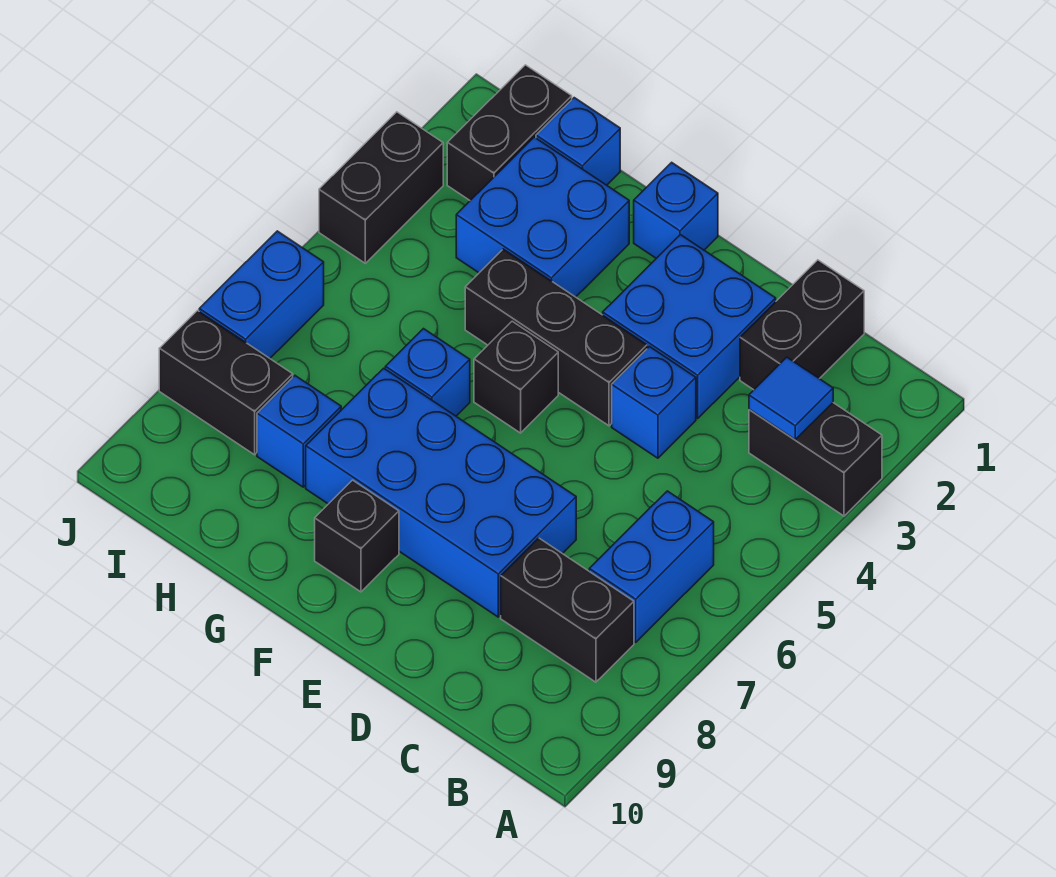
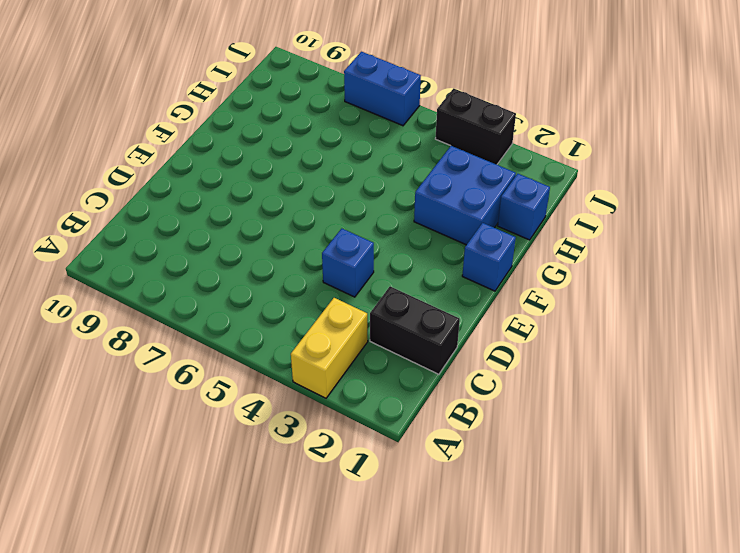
yellow 1x2 brick [291,298,368,398] -> black 1x2 brick [749,403,882,516]
none -> blue 1x2 brick [589,491,714,642]
none -> black 1x2 brick [501,538,634,682]
none -> blue 2x2 brick [603,235,776,418]

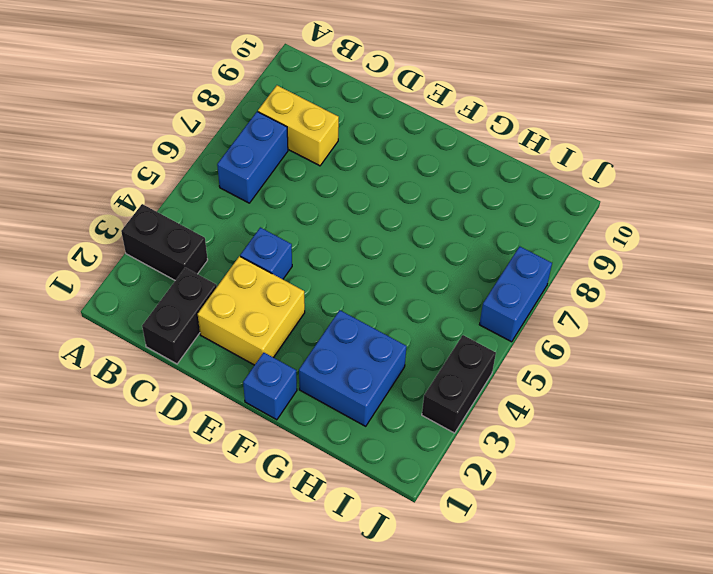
yellow 1x2 brick [258,85,339,166] -> black 1x2 brick [501,538,634,682]
yellow 2x2 brick [198,256,305,365] -> blue 2x2 brick [603,235,776,418]
none -> blue 2x4 brick [306,368,576,617]
none -> black 1x3 brick [465,249,647,426]
none -> black 1x1 brick [474,321,558,433]

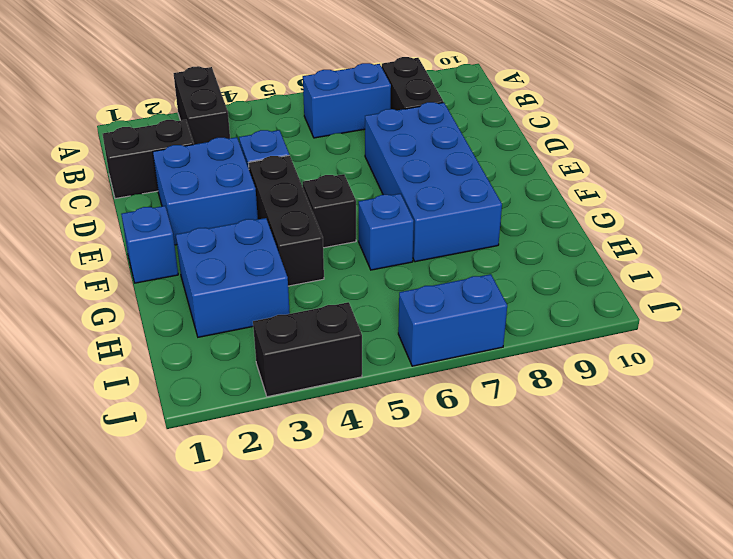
none -> black 1x1 brick [315,480,399,592]
none -> blue 1x1 brick [536,98,620,185]
none -> blue 1x1 brick [257,376,341,487]

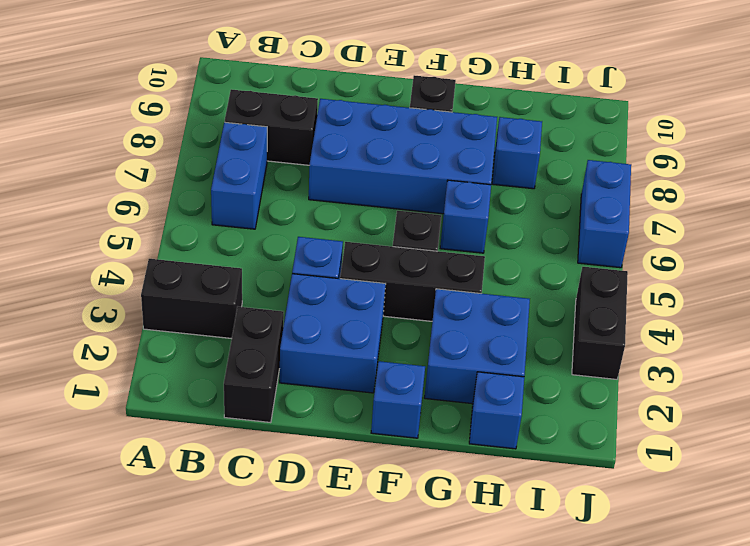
none -> black 1x2 brick [447,65,572,200]
none -> black 1x2 brick [159,311,293,455]
none -> blue 1x1 tile [749,357,833,440]

